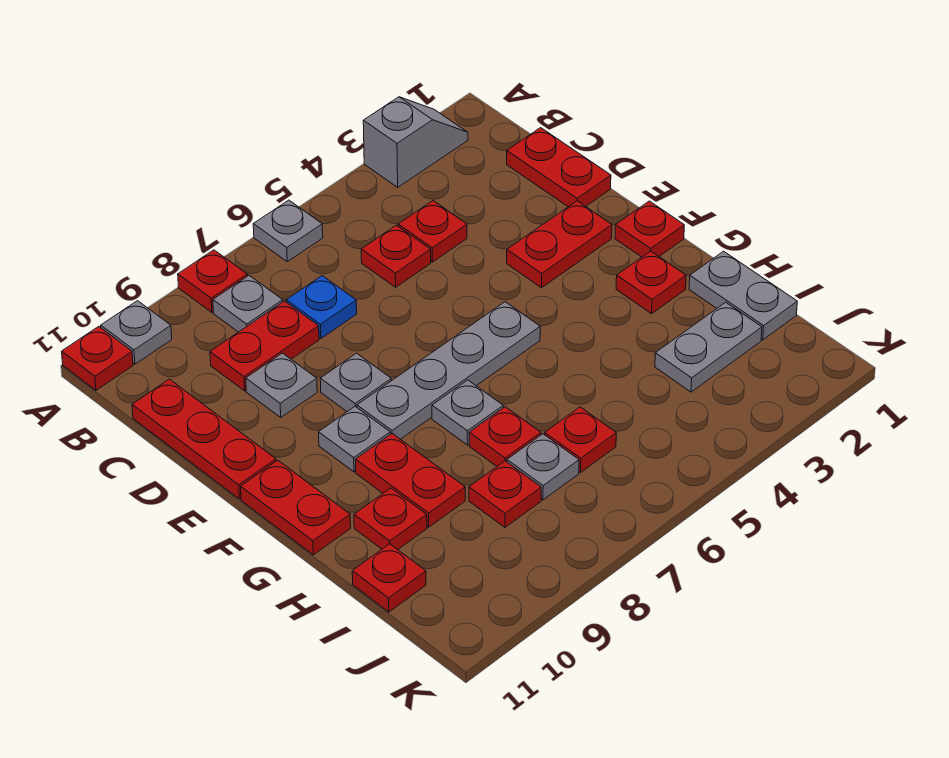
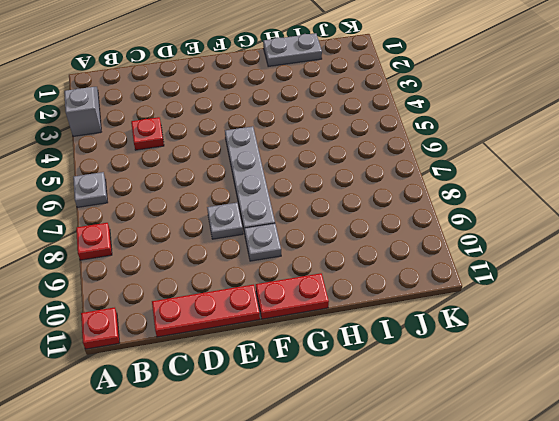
none -> grey 1x1 plate [101,301,172,364]
none -> grey 1x1 plate [213,276,283,332]
none -> red 1x2 plate [507,128,611,207]
none -> red 1x1 plate [361,225,431,287]

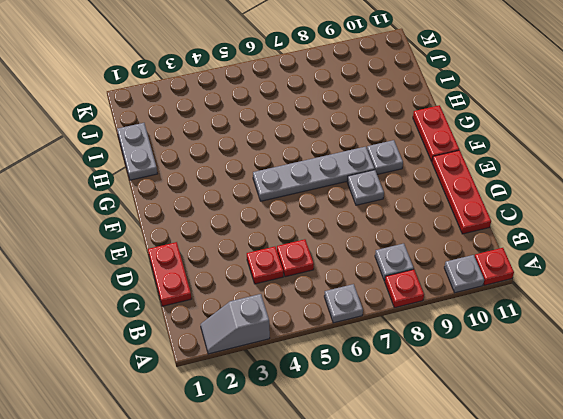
none -> blue 1x1 plate [286,276,357,338]
none -> red 1x2 plate [210,301,319,391]
none -> grey 1x1 plate [246,353,317,417]
none -> red 1x2 plate [507,201,612,288]

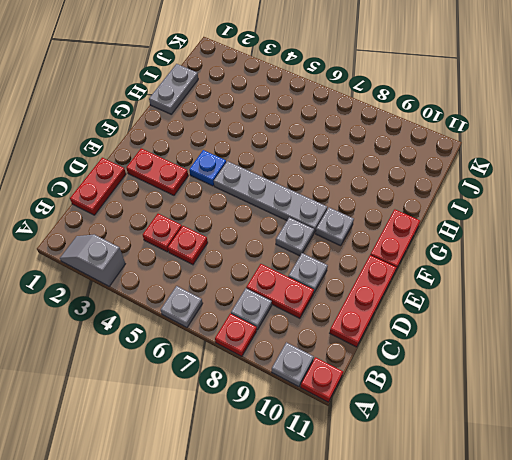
blue 1x1 plate [189,150,226,186] -> blue 1x1 plate moved to [286,276,357,338]
none -> red 1x1 plate [615,201,684,257]
none -> red 1x1 plate [616,251,686,314]
none -> grey 1x1 plate [432,380,503,445]
none -> red 1x2 plate [355,434,465,527]

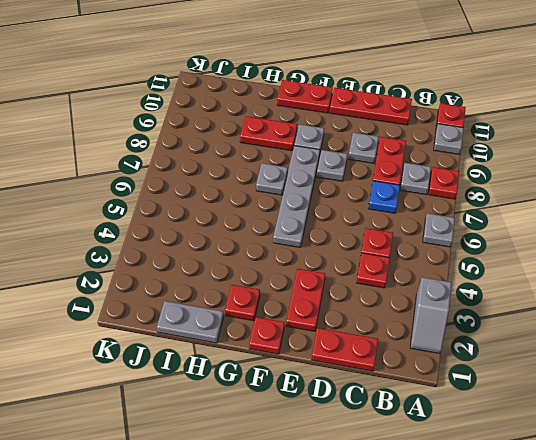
none -> red 1x1 plate [469,407,541,466]
none -> red 1x1 plate [354,488,427,550]
none -> grey 1x2 plate [655,302,762,392]
none -> red 1x1 plate [545,407,616,472]

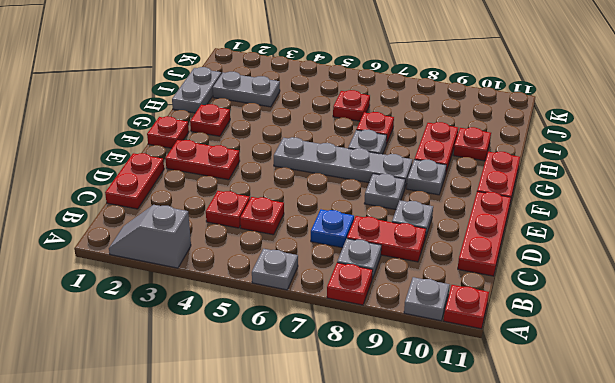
none -> grey 1x1 plate [507,434,579,500]
none -> red 1x1 plate [469,461,541,527]
none -> red 1x1 plate [352,544,426,612]

